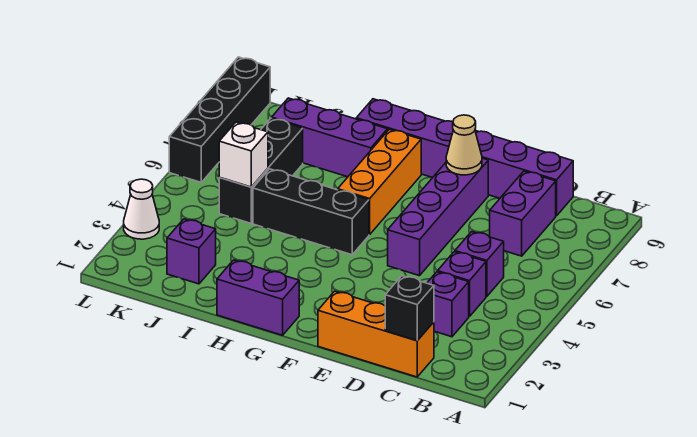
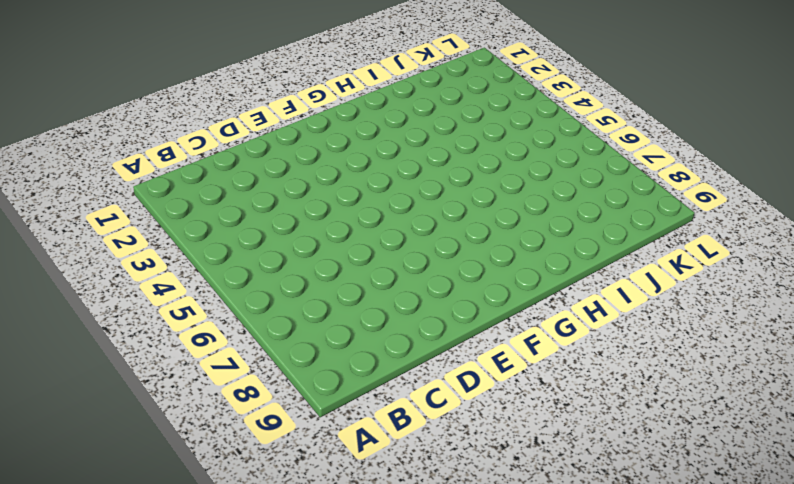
none -> orange 1x3 brick [318,291,434,377]
none -> purple 1x1 brick [427,272,469,337]
none -> purple 1x1 brick [437,252,486,317]

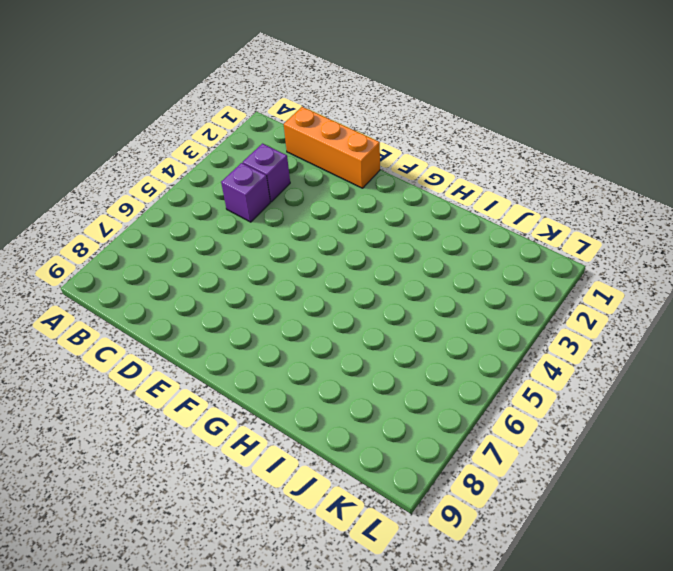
none -> purple 1x1 brick [455,232,504,296]
none -> purple 1x2 brick [490,171,556,256]
none -> purple 1x6 brick [356,99,573,216]

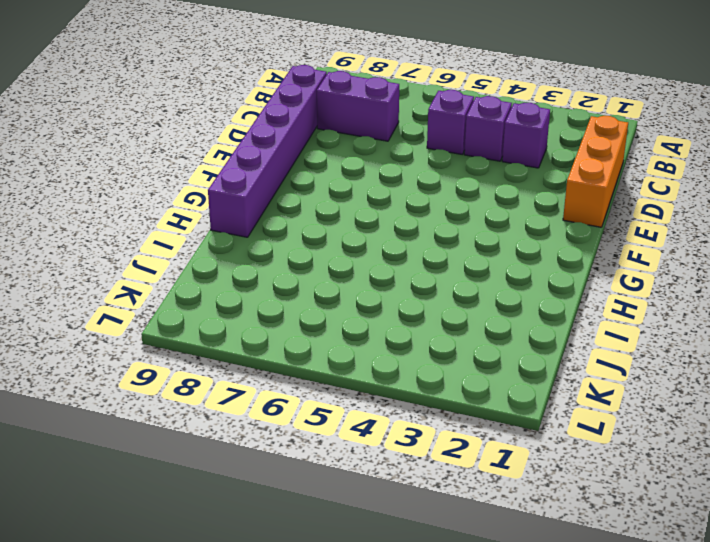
none -> purple 1x4 brick [388,158,488,276]
none -> purple 1x2 brick [217,260,299,335]
none -> black 1x3 brick [253,169,369,255]

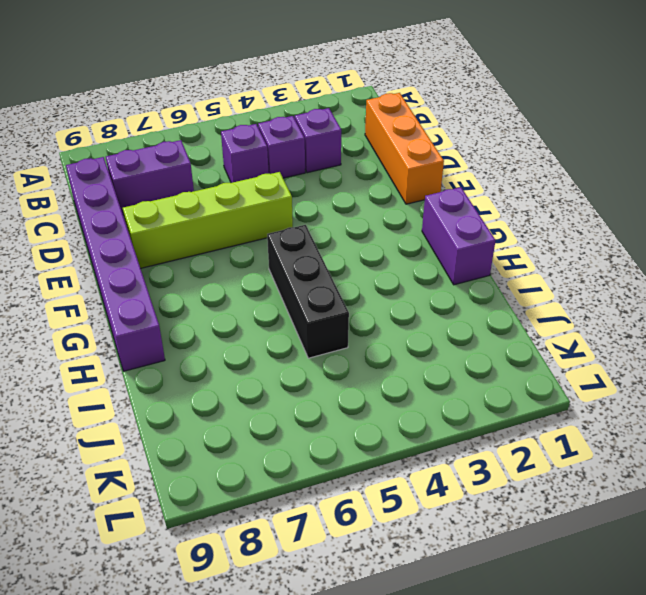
lime 1x4 brick [123,172,293,268] -> purple 1x4 brick [388,158,488,276]
none -> orange 1x3 brick [338,129,421,235]
none -> purple 1x3 brick [272,98,388,177]
none -> purple 1x1 brick [167,219,216,284]

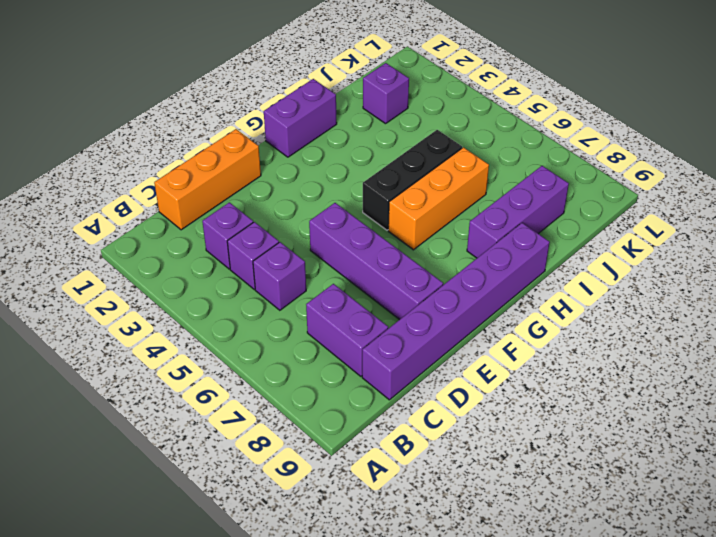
orange 1x3 brick [388,147,489,250] -> orange 1x3 brick turned to [338,129,421,235]
none -> black 1x3 brick [219,118,303,223]
none -> white 1x1 cone [124,179,159,239]
none -> black 1x4 brick [169,57,270,182]

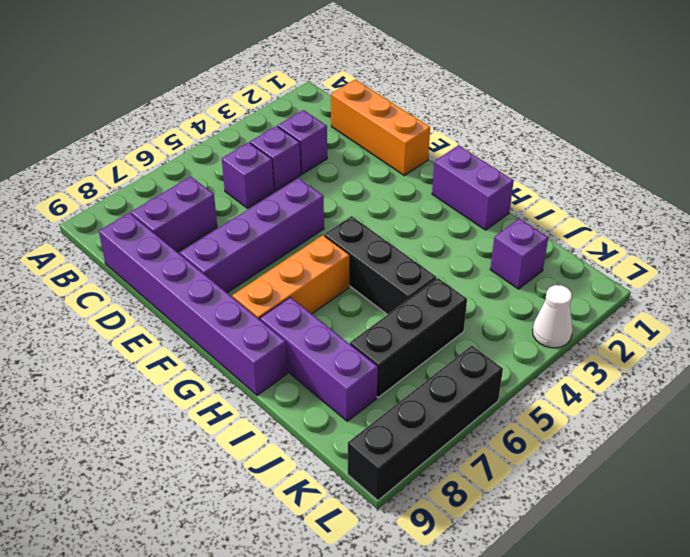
none -> black 1x1 brick [385,276,434,341]
none -> tan 1x1 cone [446,115,482,175]
none -> white 1x1 brick [219,122,268,187]

